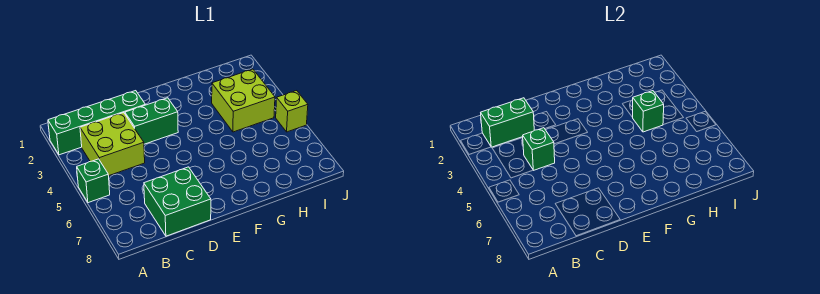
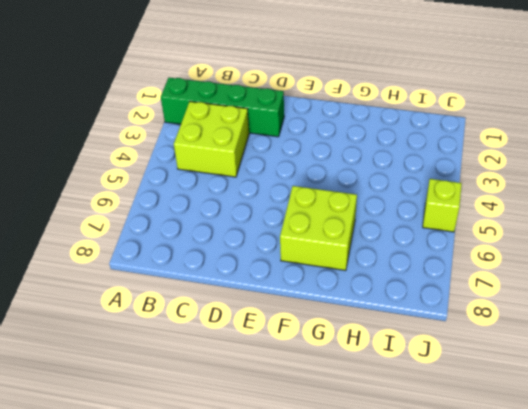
lime 2x2 brick [280,186,357,271] -> lime 2x2 brick moved to [212,69,275,132]
none -> green 1x1 brick [77,159,110,203]
none -> green 2x2 brick [144,167,211,236]

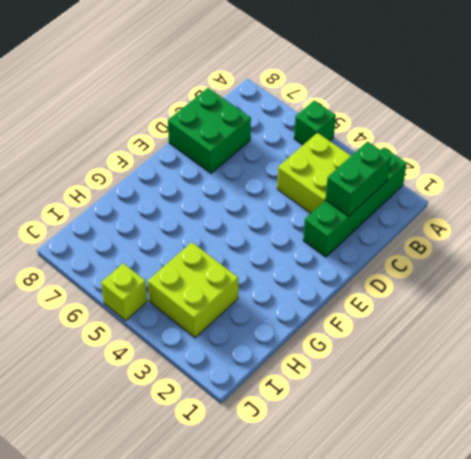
none -> green 1x2 brick [125,98,178,144]
none -> green 1x1 brick [523,128,555,170]

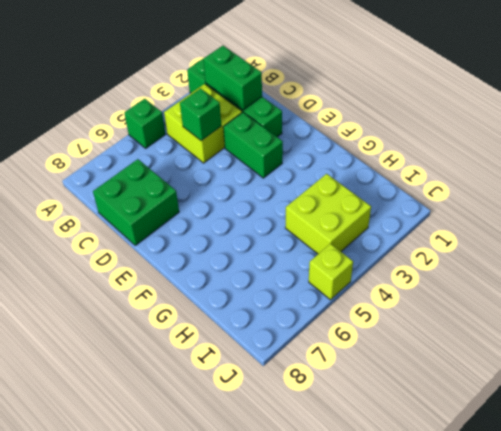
none -> green 1x1 brick [633,91,664,132]

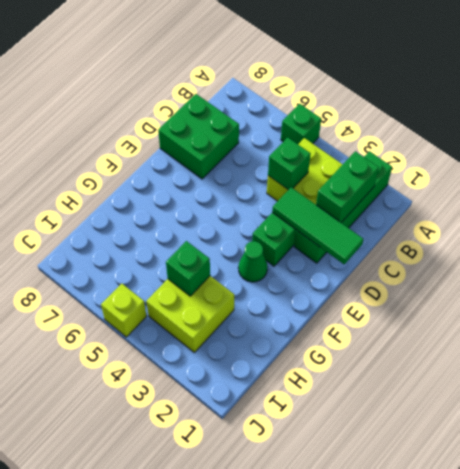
green 1x3 tile [272,187,363,264] -> none
green 1x1 cone [238,241,267,282] -> none

